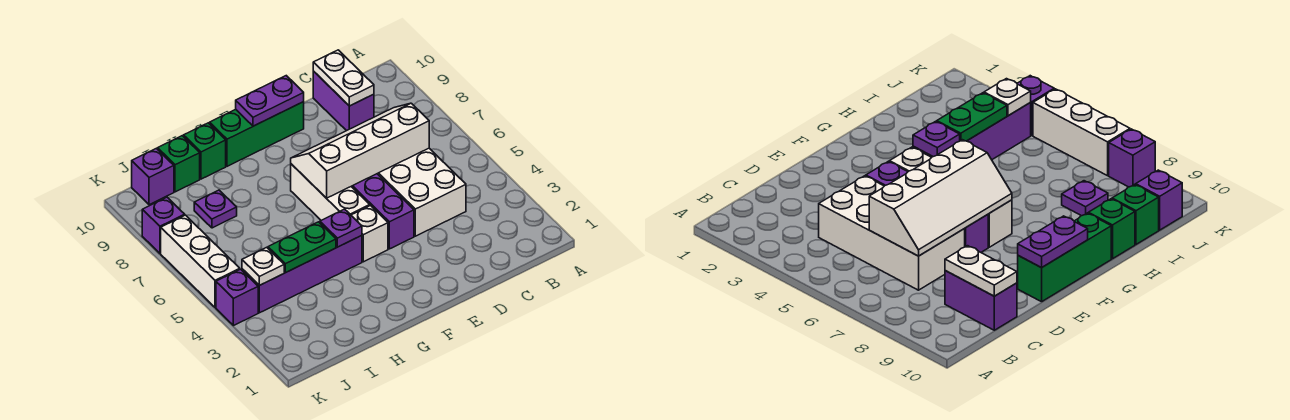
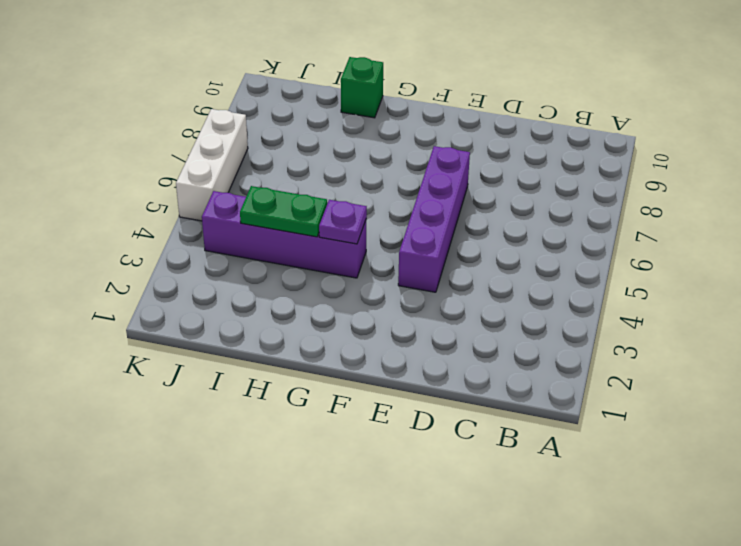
none -> white 2x4 brick [377,148,466,236]
none -> purple 1x2 brick [313,71,374,131]
none -> green 1x3 brick [210,102,304,166]

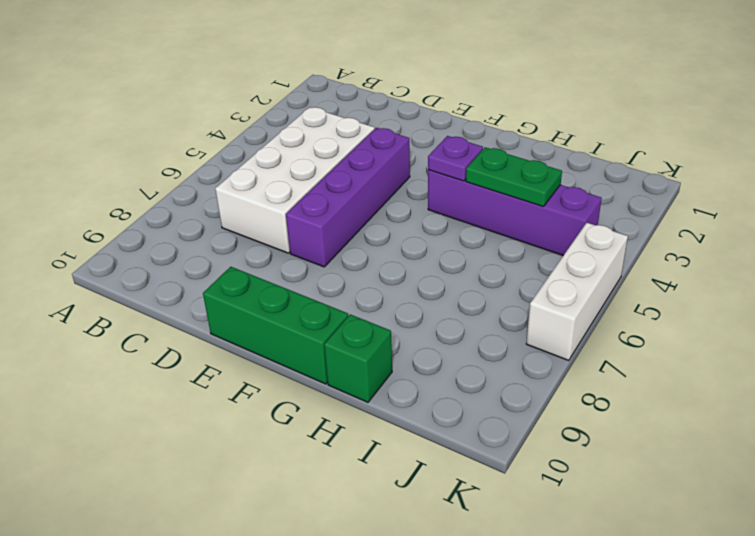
none -> purple 1x2 brick [313,71,374,131]
none -> white 1x1 brick [351,206,388,262]
none -> white 1x3 brick [291,164,370,220]

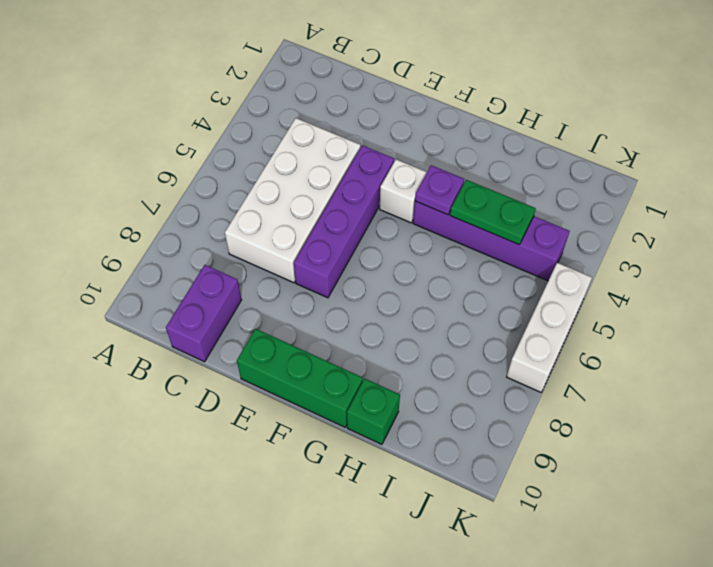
none -> white 1x3 brick [291,164,370,220]
none -> purple 1x1 plate [194,190,237,228]
none -> green 1x1 brick [158,136,200,192]

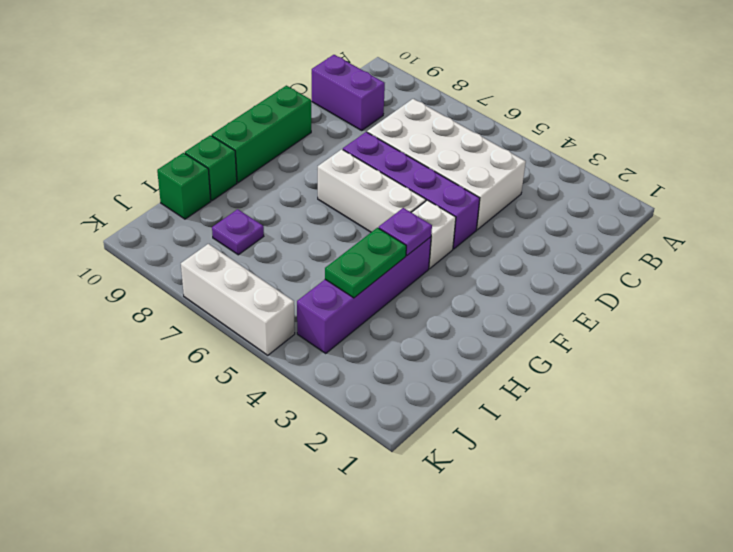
none -> purple 1x1 brick [132,148,174,205]
none -> purple 1x1 brick [216,269,258,326]
none -> purple 1x1 brick [142,197,185,253]

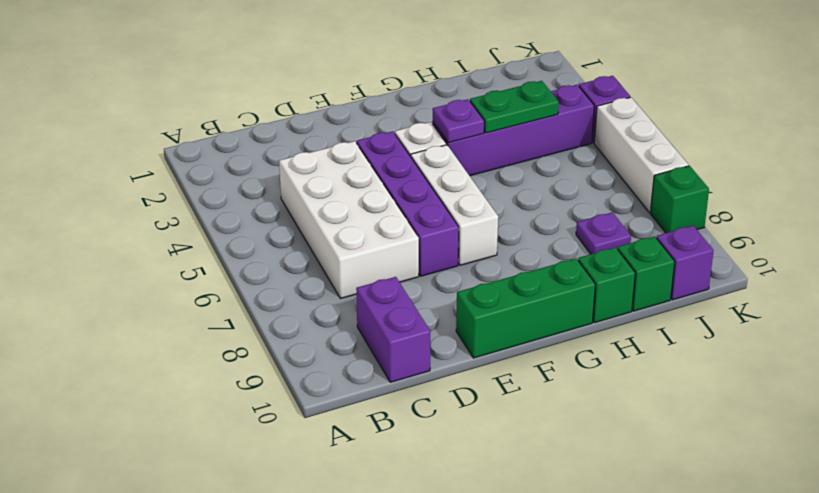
green 1x1 brick [651,166,709,233] -> purple 1x1 brick [142,197,185,253]
none -> white 2x4 slope [291,103,429,198]
none -> white 1x2 plate [313,50,374,106]
none -> purple 1x2 plate [236,76,304,126]

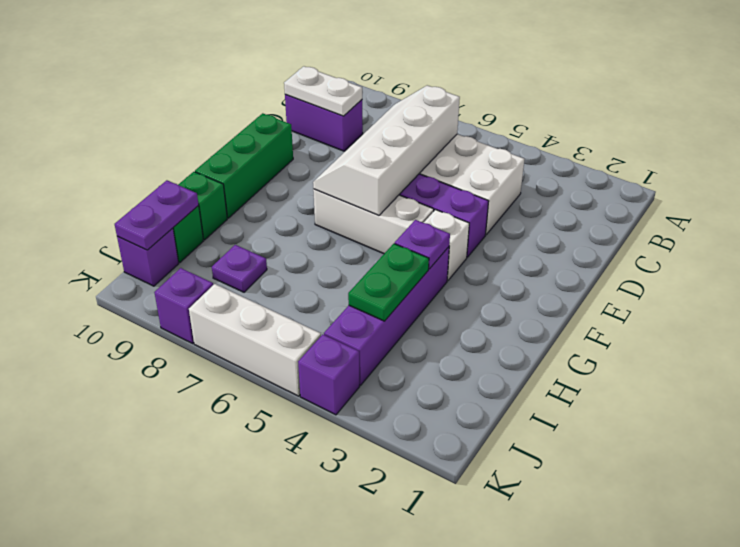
purple 1x2 plate [115,180,199,250] -> purple 1x2 plate moved to [236,76,304,126]
none -> white 1x1 plate [242,247,284,285]

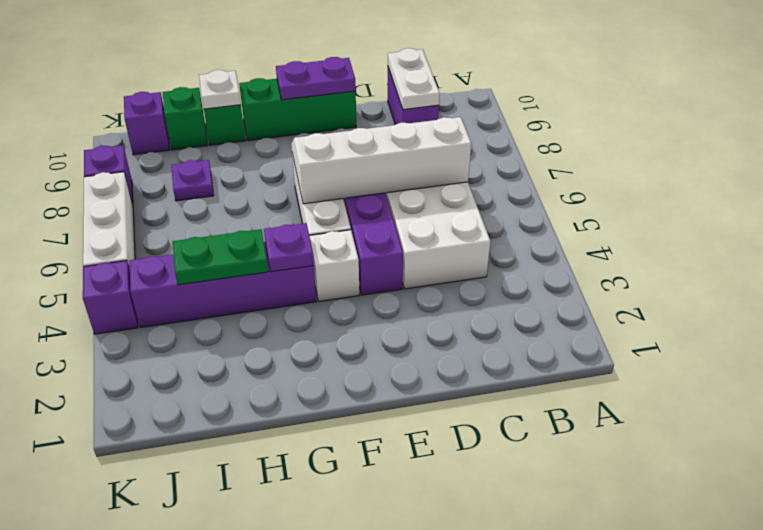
white 1x1 plate [199,70,241,109] -> white 1x1 plate moved to [242,247,284,285]

